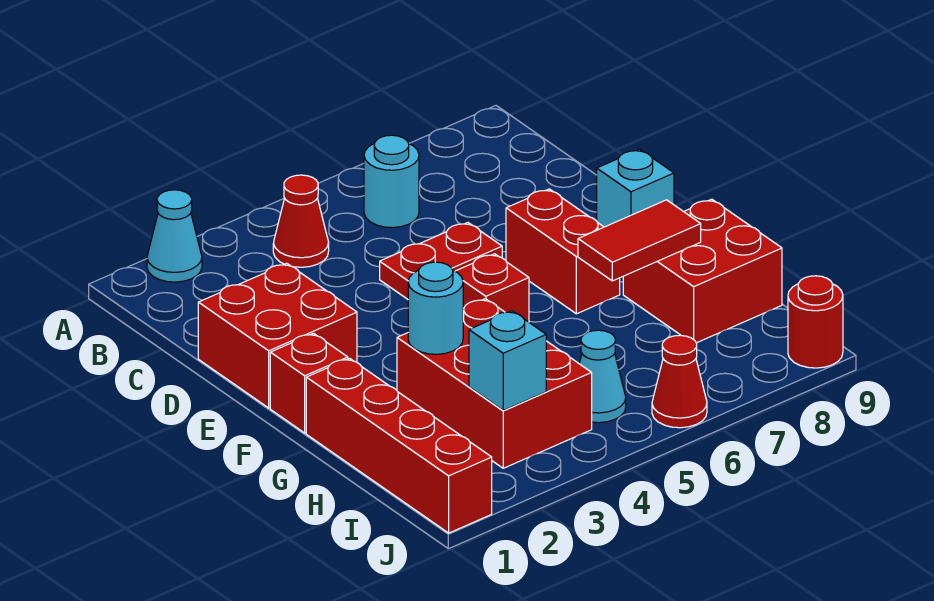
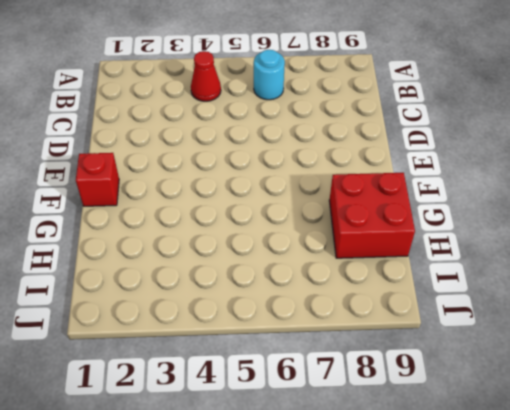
none -> cyan 1x1 cone [147,190,202,282]
none -> red 2x2 brick [198,263,357,408]
none -> red 1x2 plate [380,223,502,299]

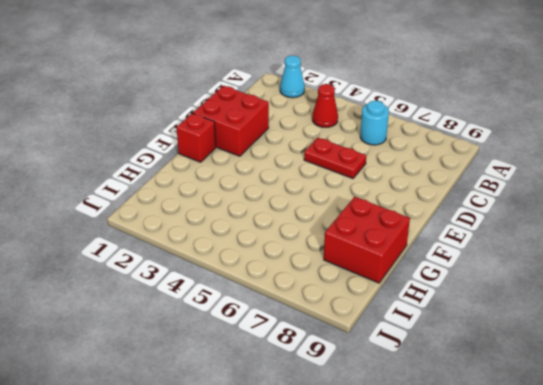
none -> red 1x2 brick [506,189,620,314]
none -> cyan 1x1 brick [597,149,674,227]
none -> red 1x1 brick [455,254,529,322]

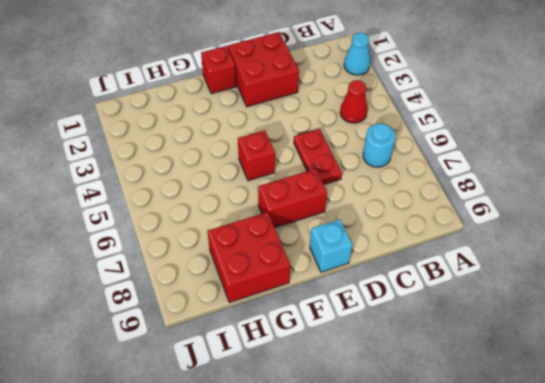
none -> red 1x4 brick [306,358,492,533]
none -> red 2x3 brick [397,299,592,468]
none -> cyan 1x1 cone [579,330,626,423]

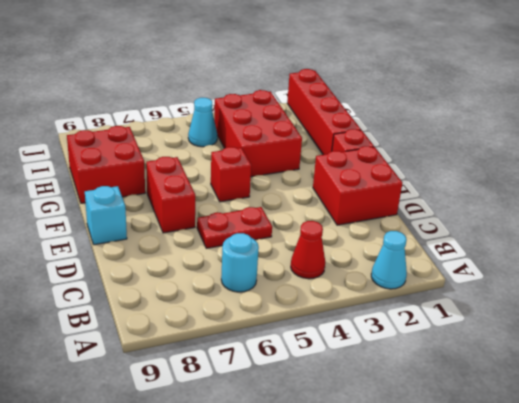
none -> red 1x1 cone [652,335,707,428]
none -> red 1x1 round brick [788,276,843,368]
none -> cyan 1x1 round brick [408,262,463,354]

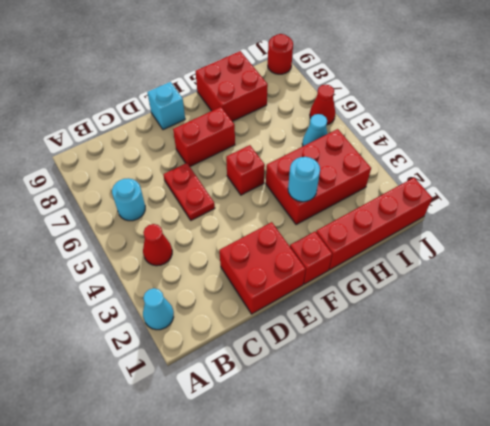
none -> red 1x2 tile [578,200,701,281]
none -> cyan 1x1 brick [469,311,546,410]

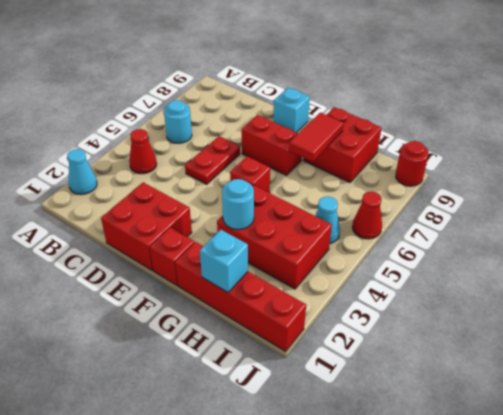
cyan 1x1 brick [200,230,248,292] -> cyan 1x1 brick moved to [469,311,546,410]

